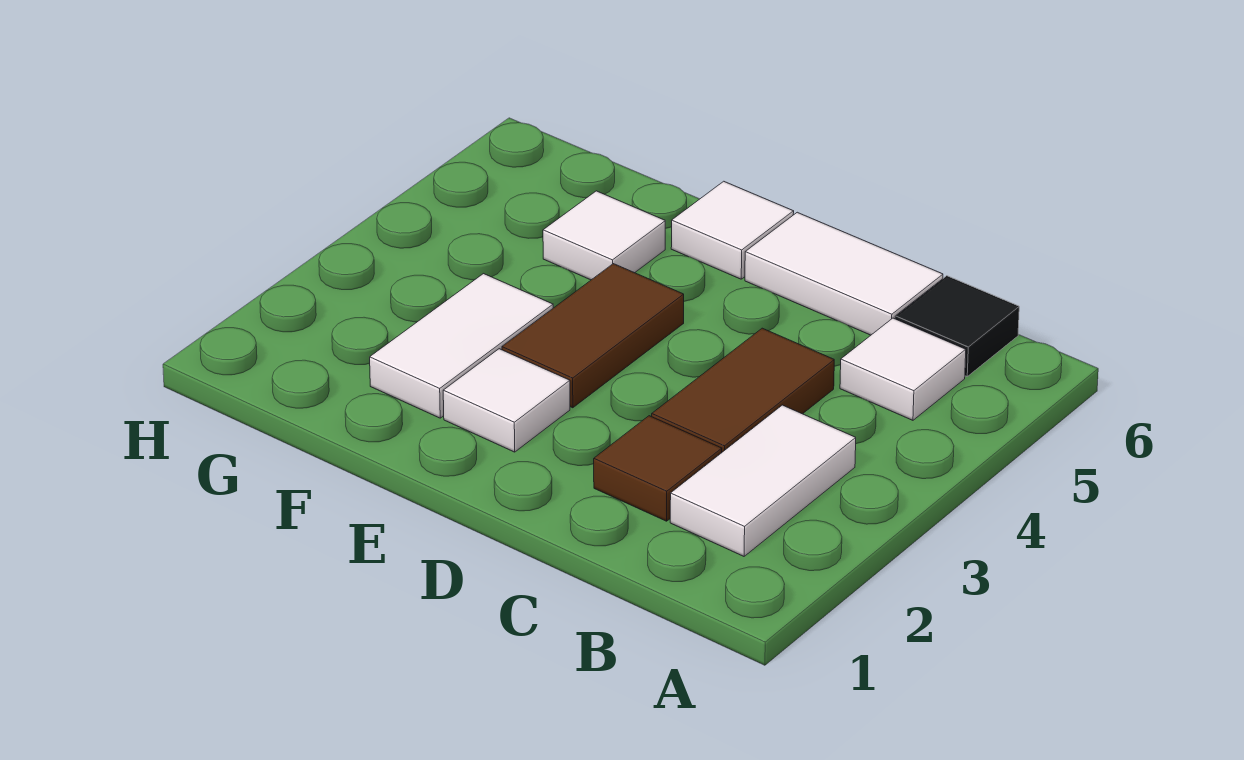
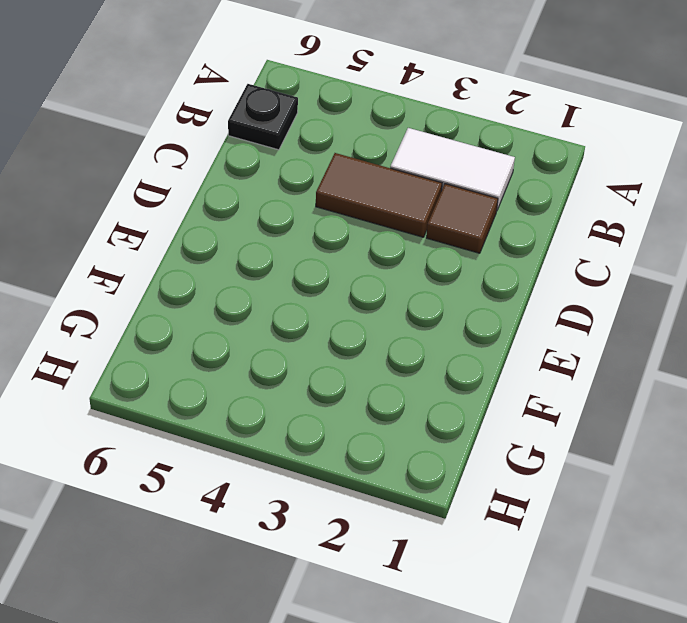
black 1x1 plate [228,84,298,150] -> black 1x1 tile [895,276,1019,376]
none -> white 1x1 tile [840,318,966,420]
none -> white 1x2 tile [745,212,943,335]

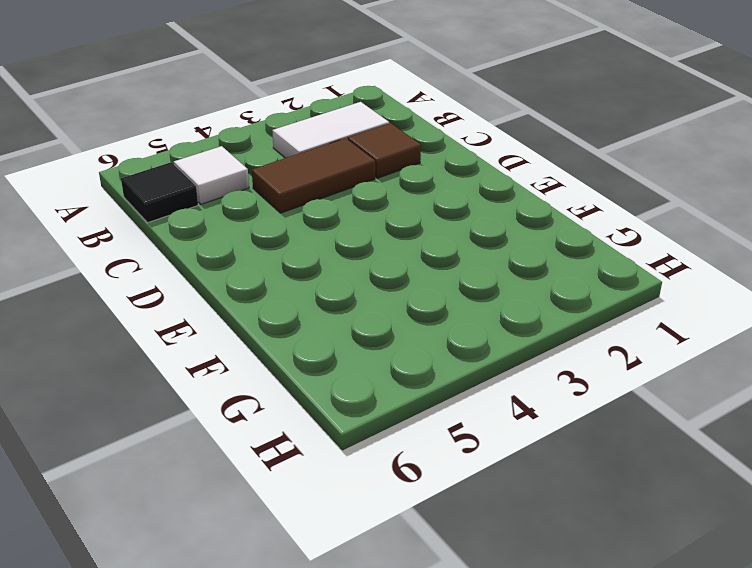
none -> white 1x2 tile [745,212,943,335]
none -> white 1x1 tile [443,349,570,452]

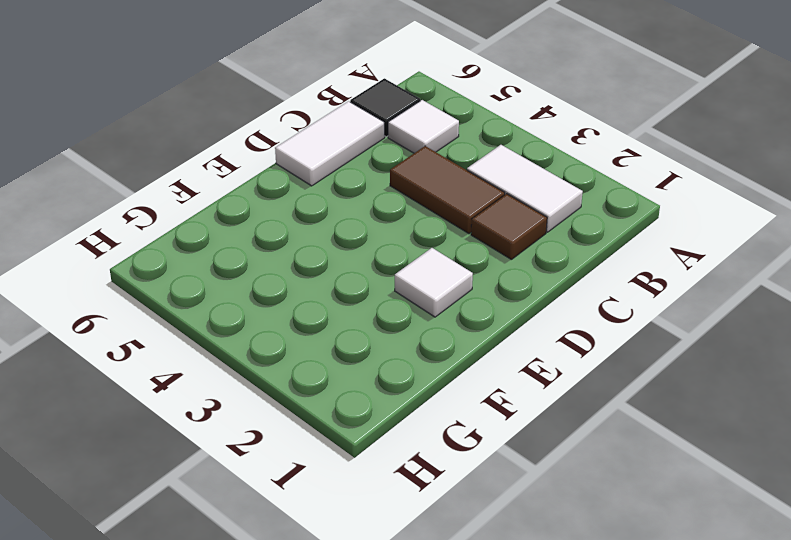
none -> brown 1x2 tile [502,264,684,408]
none -> white 1x1 tile [671,181,794,279]

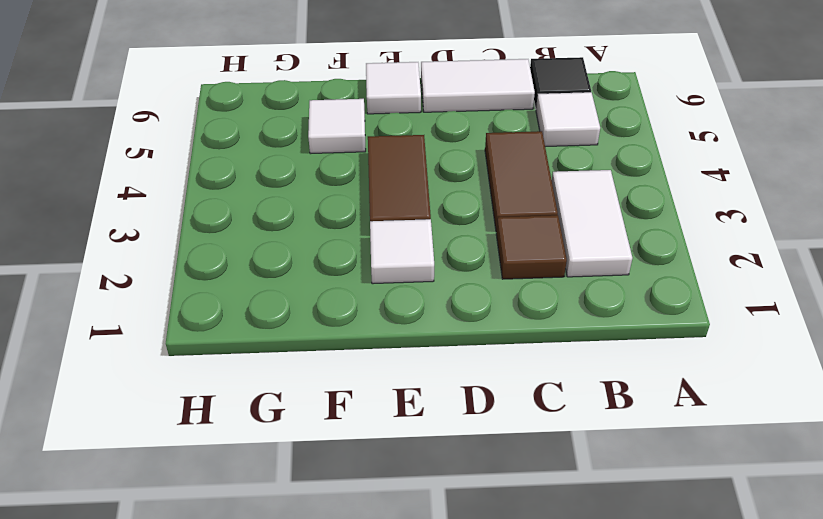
none -> white 1x2 tile [370,274,553,418]

